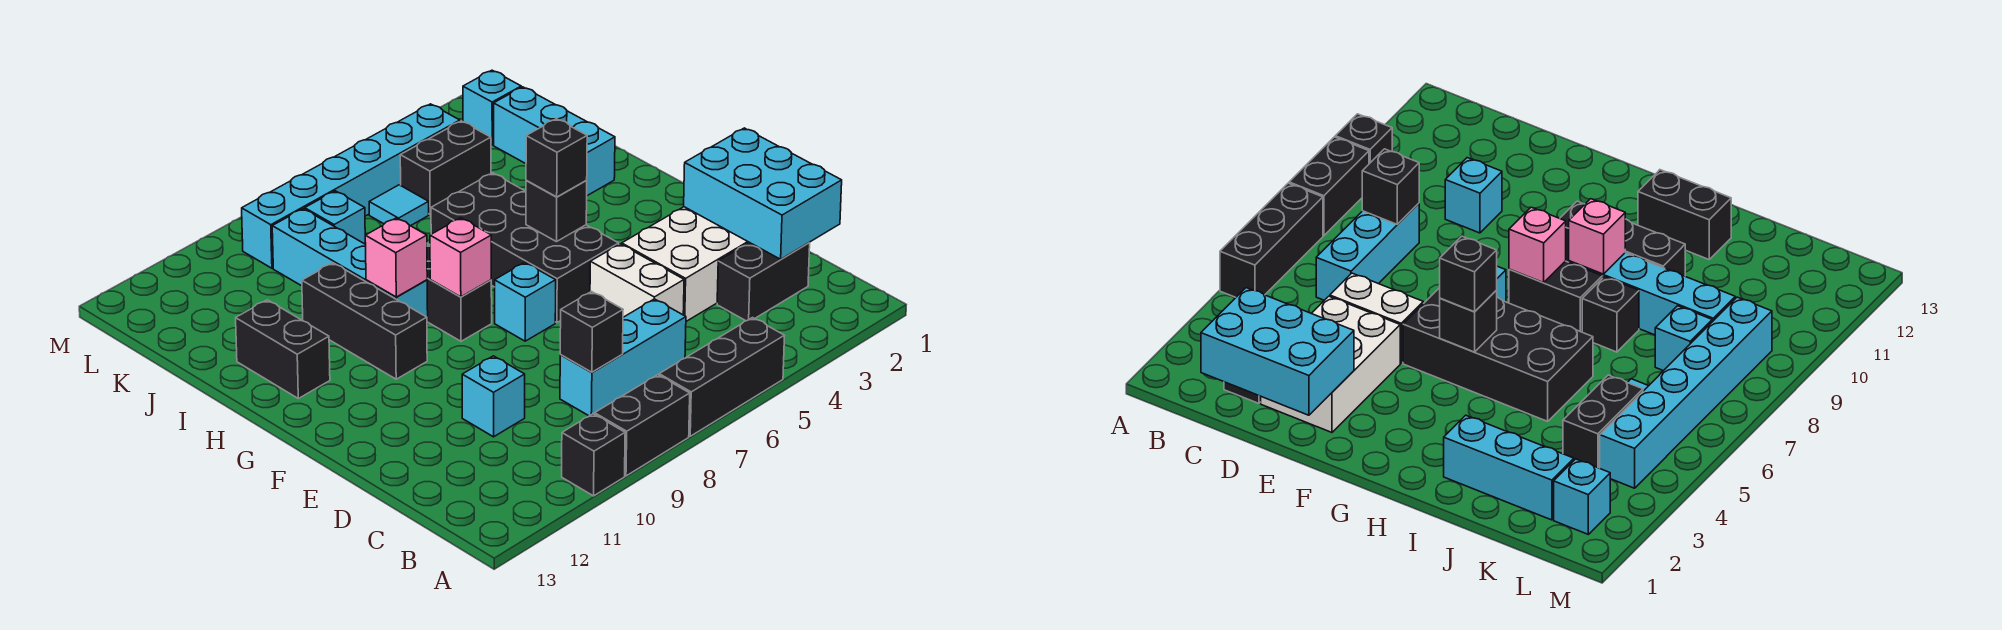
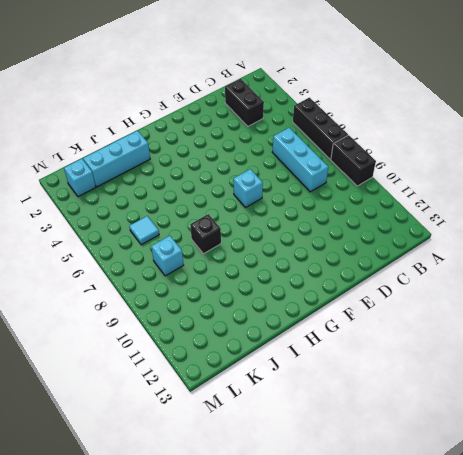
none -> black 1x1 brick [562,414,625,496]
none -> white 2x3 brick [622,207,749,321]
none -> white 1x2 brick [590,244,684,317]

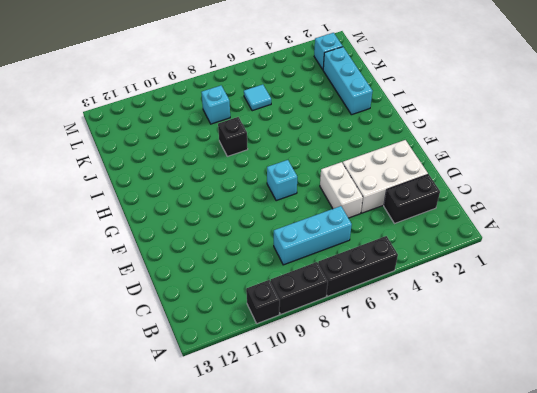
none -> cyan 1x1 brick [462,356,525,437]
none -> black 2x4 brick [431,173,619,323]
none -> black 1x2 brick [427,244,492,341]

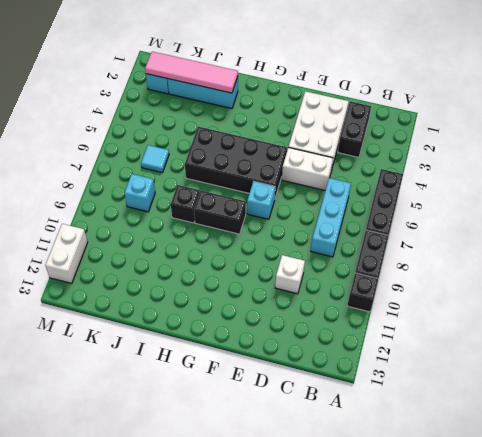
white 1x1 brick [275,255,305,294] -> cyan 1x1 brick [462,356,525,437]
pink 1x4 tile [145,52,238,93] -> none
white 1x2 brick [45,224,88,283] -> none
none -> black 1x3 brick [302,263,427,379]
none -> cyan 1x4 brick [272,209,428,324]
none -> black 1x2 brick [236,300,330,398]

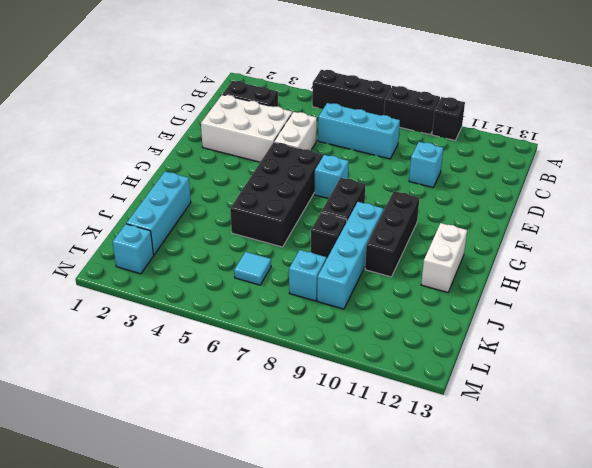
white 1x2 brick [421,223,467,292] -> black 1x2 brick [236,300,330,398]
none -> black 1x2 brick [400,121,491,214]
none -> cyan 1x6 brick [242,104,460,268]
none -> cyan 2x3 brick [684,128,842,259]

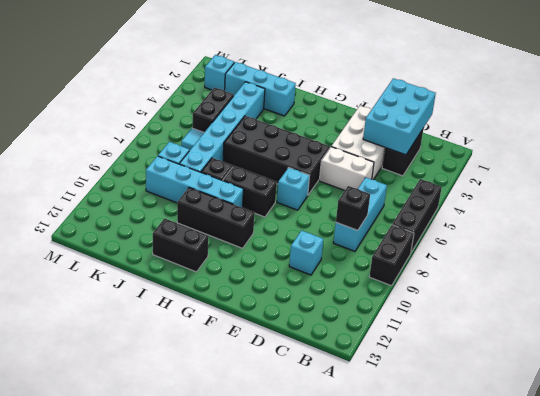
cyan 2x3 brick [363,78,436,155] -> cyan 2x3 brick turned to [684,128,842,259]
cyan 1x6 brick [180,82,265,172] -> cyan 1x6 brick moved to [242,104,460,268]
none -> black 1x1 brick [562,414,625,496]
none -> black 1x1 brick [526,181,587,242]
none -> pink 1x1 brick [430,218,491,297]

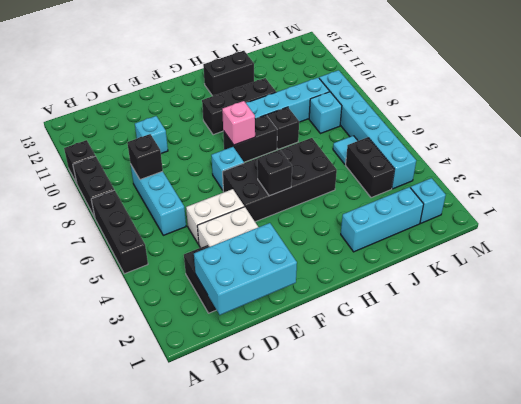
none -> pink 1x1 brick [365,218,427,297]
none -> black 1x1 brick [526,119,587,197]

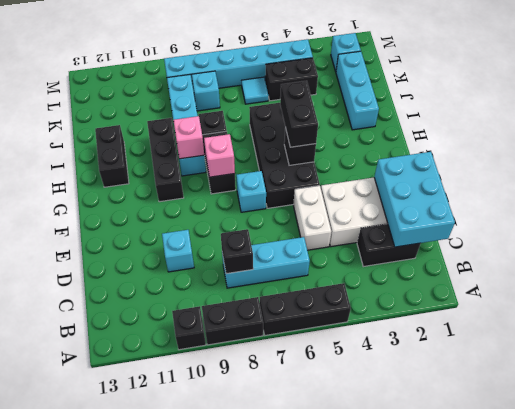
black 1x2 brick [280,81,318,147] -> black 1x1 brick [526,119,587,197]

